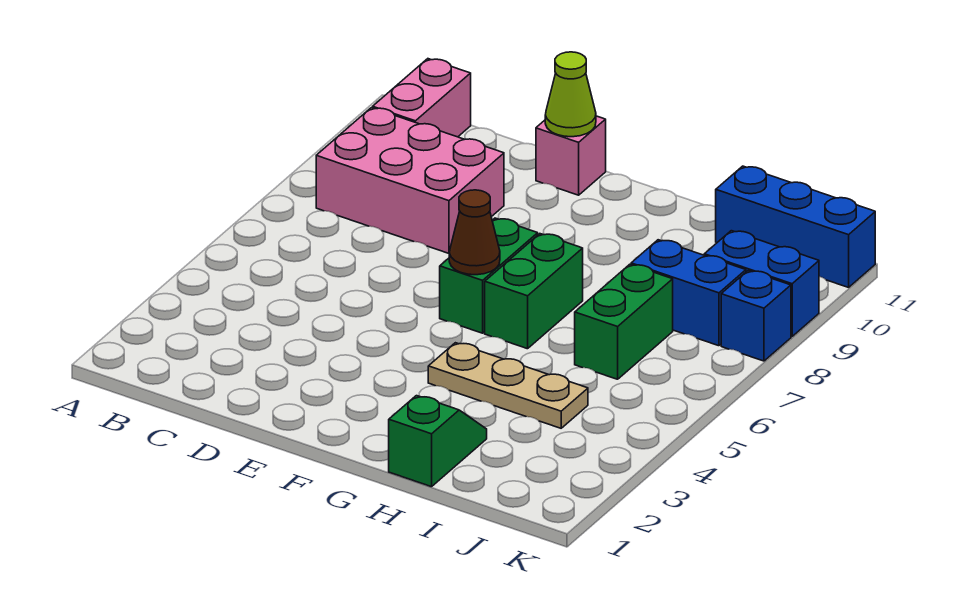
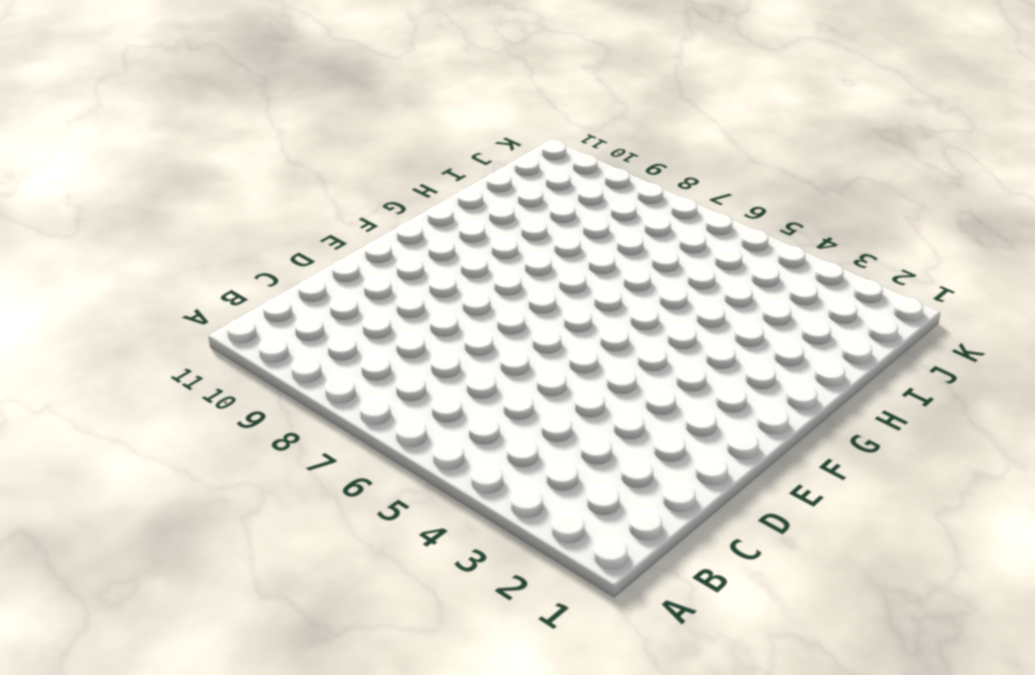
none -> pink 2x3 brick [316,108,504,253]
none -> pink 1x2 brick [373,59,471,137]
none -> pink 1x1 brick [536,116,606,195]

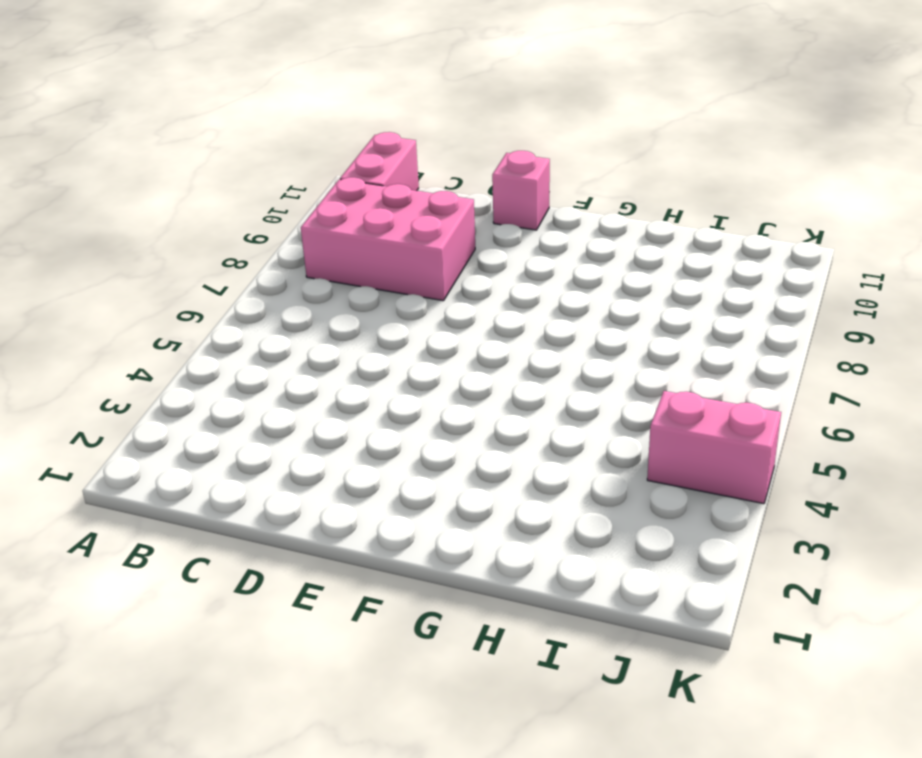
pink 1x2 brick [647,391,781,504] -> none
none -> green 1x2 brick [440,218,538,333]
none -> tan 1x3 plate [428,343,588,428]
none -> green 1x2 brick [485,234,583,349]

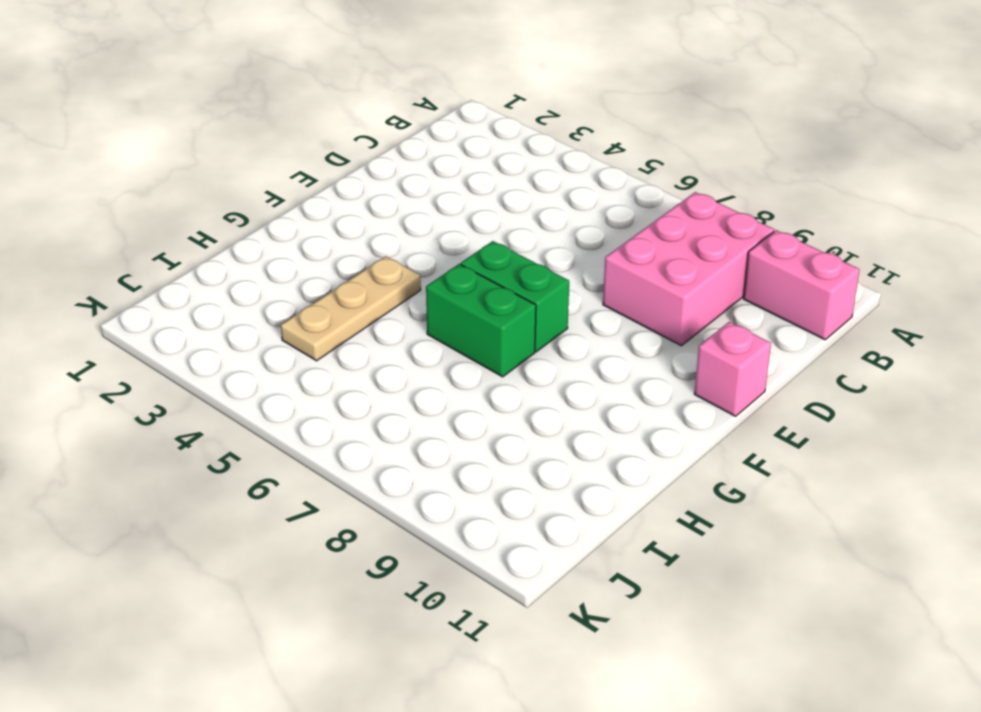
none -> green 1x2 slope [389,396,487,487]
none -> green 1x2 brick [575,264,673,379]
none -> blue 1x2 brick [631,240,746,346]

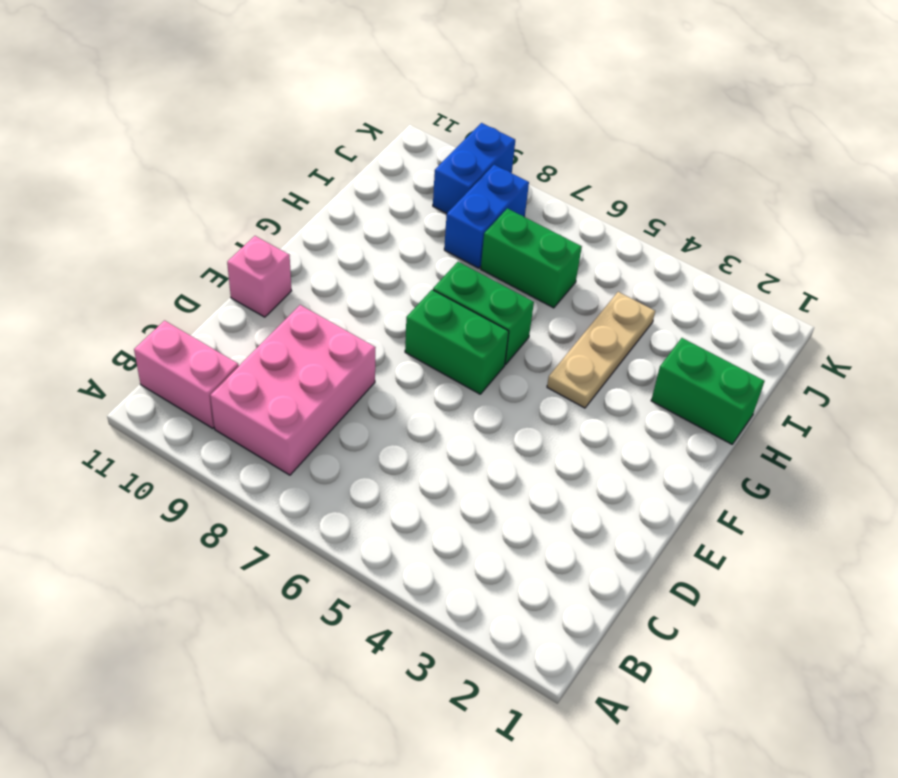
green 1x2 brick [651,338,764,444] -> green 1x2 slope [389,396,487,487]
none -> blue 1x3 brick [716,166,875,287]
none -> blue 1x1 brick [721,271,791,361]
none -> lime 1x1 cone [545,52,596,137]

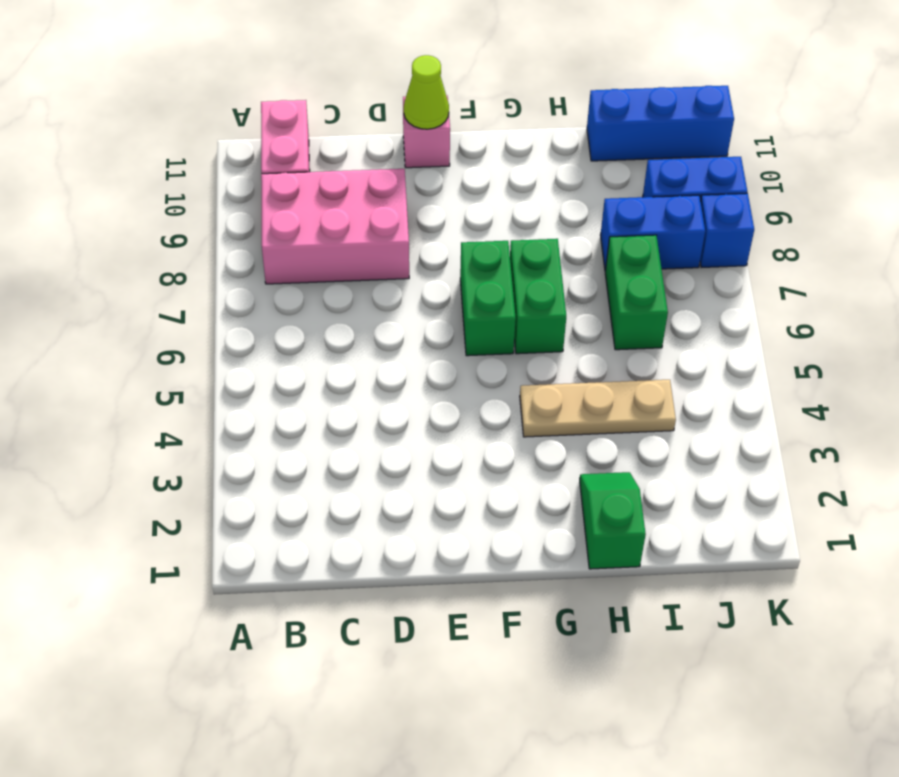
none -> brown 1x1 cone [449,190,500,275]

